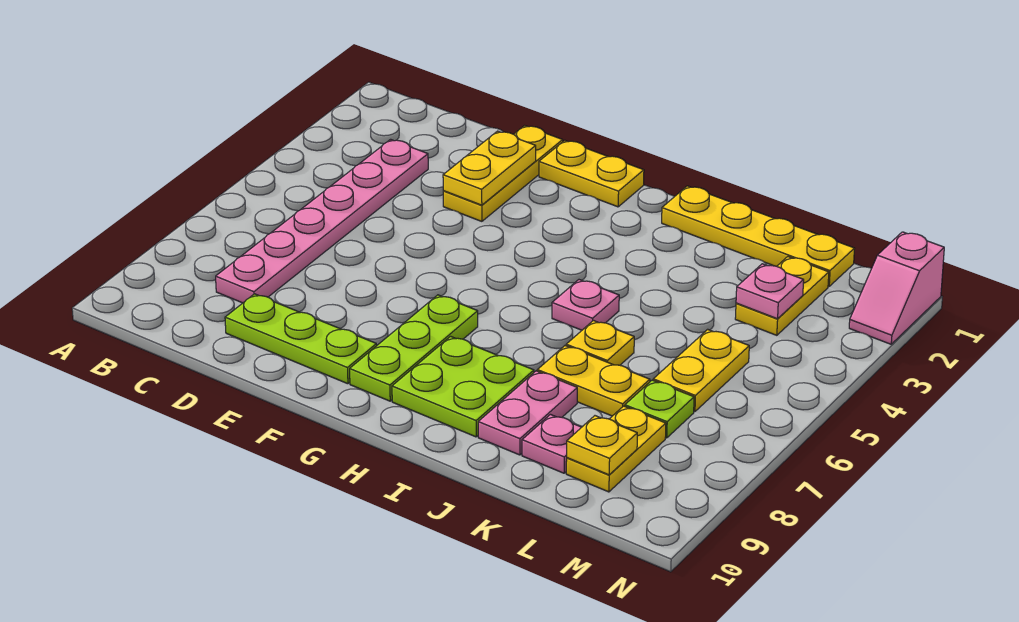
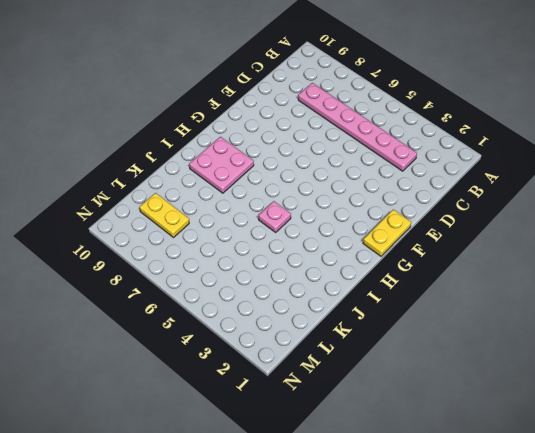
pink 2x2 plate [189,137,254,193] -> lime 2x2 plate [392,336,534,437]
none -> lime 1x3 plate [225,294,377,384]
none -> yellow 1x3 plate [443,126,563,221]
none -> lime 1x3 plate [350,295,478,401]

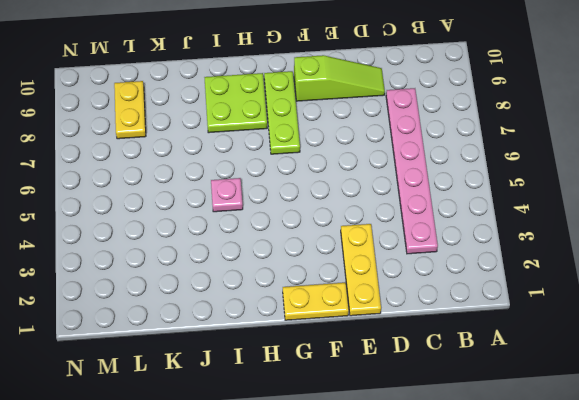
lime 1x3 slope [294,55,385,101] -> lime 1x3 plate [225,294,377,384]
none -> yellow 1x4 plate [662,186,855,286]
none -> yellow 1x1 plate [566,321,634,365]
none -> yellow 1x2 plate [537,346,650,416]

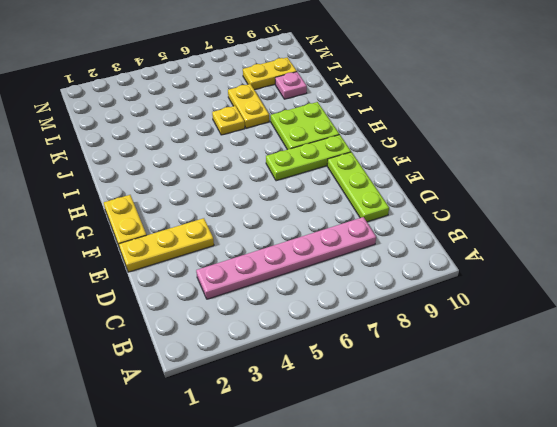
none -> yellow 1x4 plate [662,186,855,286]
none -> pink 1x1 plate [552,280,619,330]
none -> pink 1x2 plate [478,371,577,455]

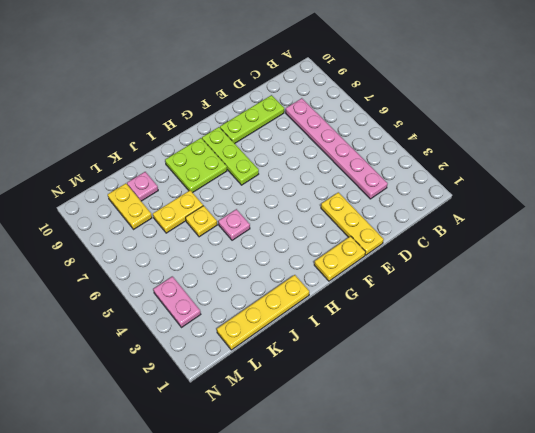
pink 1x2 plate [153,276,201,328] -> pink 1x2 plate moved to [478,371,577,455]
none -> yellow 1x2 plate [735,257,829,335]
none -> yellow 1x2 plate [653,329,749,412]
none -> lime 1x1 plate [625,380,694,438]

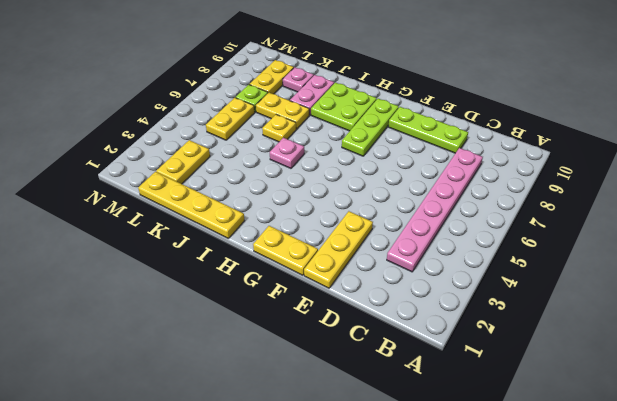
none -> pink 1x2 slope [849,232,944,344]
none -> yellow 1x2 plate [443,131,536,205]
none -> pink 1x1 plate [736,264,804,319]

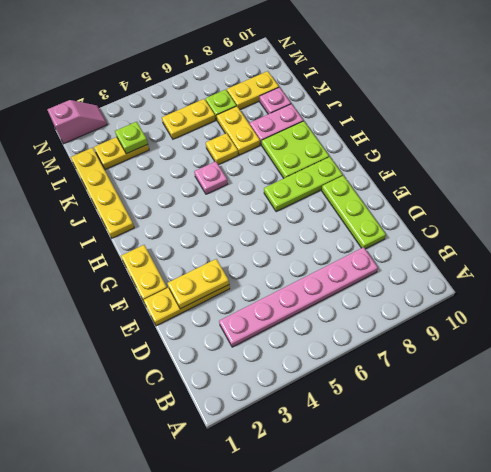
lime 1x1 plate [115,122,148,154] -> pink 1x1 plate [736,264,804,319]
none -> yellow 1x1 plate [567,416,637,475]

